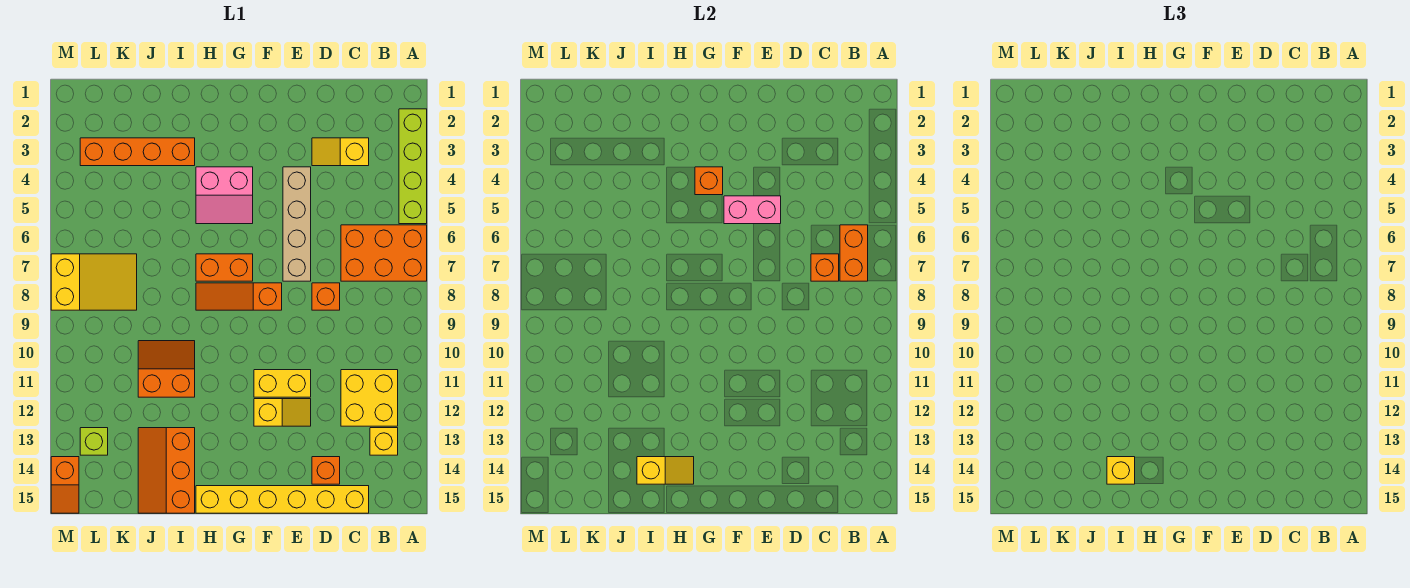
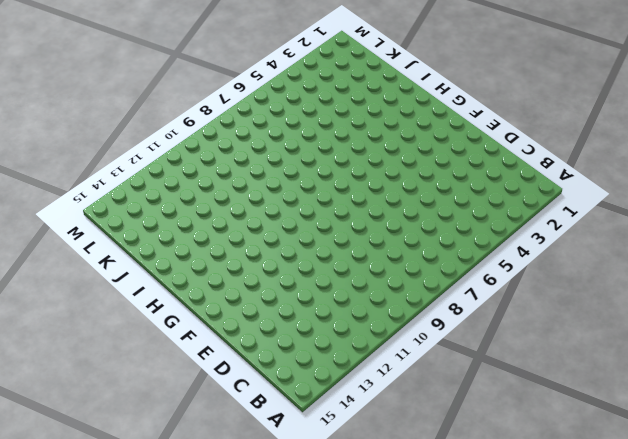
none -> lime 1x4 brick [399,109,427,224]
none -> orange 2x3 brick [341,225,427,281]
none -> yellow 2x2 brick [341,370,398,426]

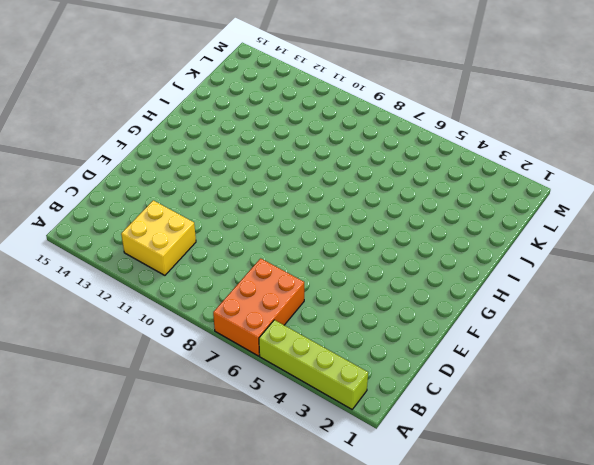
none -> yellow 1x1 brick [370,428,398,455]
none -> yellow 1x2 slope [312,138,369,166]
none -> yellow 1x6 brick [196,486,369,513]

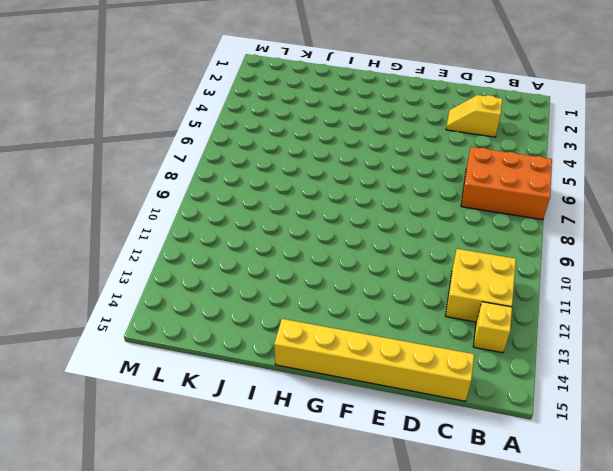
none -> lime 1x4 brick [399,109,427,224]
none -> orange 1x1 brick [312,283,340,310]
none -> orange 1x1 brick [312,457,340,484]

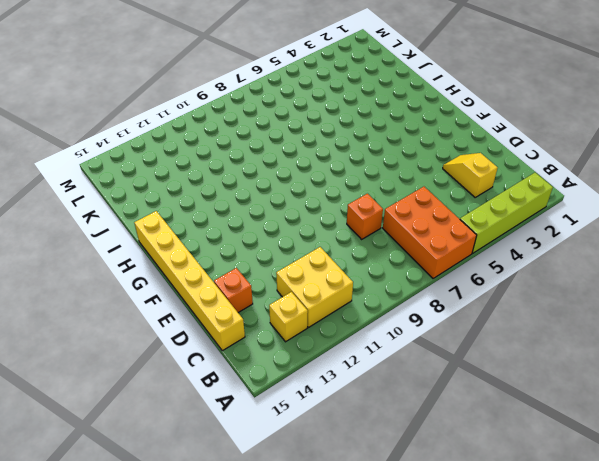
none -> tan 1x4 brick [283,167,311,281]
none -> yellow 1x2 brick [254,370,311,397]
none -> yellow 1x2 slope [254,399,311,426]

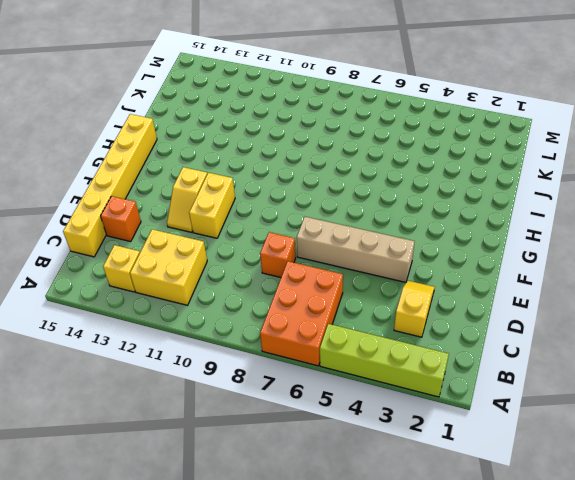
none -> orange 1x3 slope [196,283,282,310]
none -> pink 2x2 slope [196,167,253,224]
none -> orange 1x2 brick [196,254,253,281]

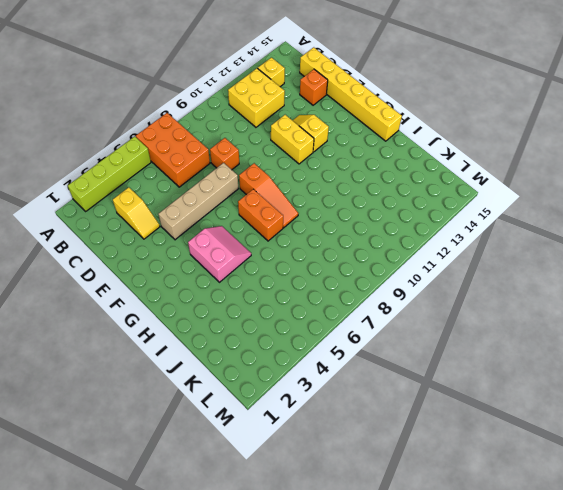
none -> orange 1x4 brick [80,138,195,166]
none -> orange 2x2 slope [138,341,195,397]
none -> orange 2x3 slope [138,428,195,513]

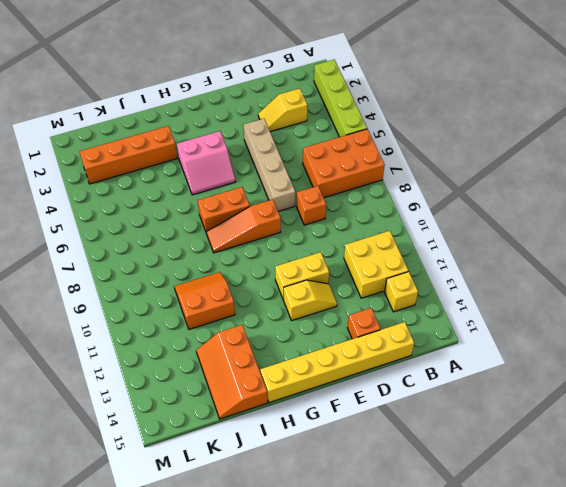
none -> yellow 2x3 slope [51,254,137,310]
none -> lime 1x1 brick [80,428,108,455]
none -> orange 1x2 slope [51,457,79,513]

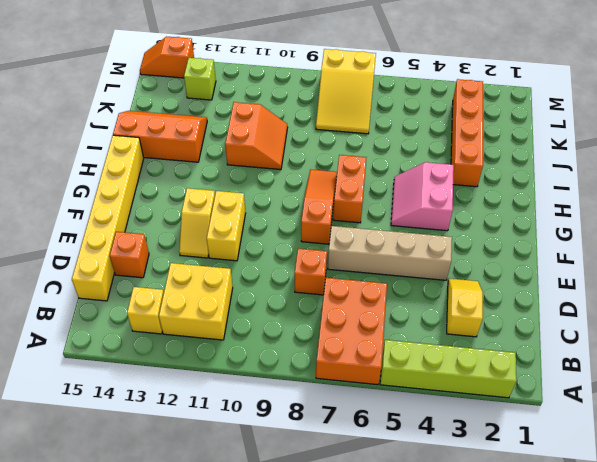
none -> orange 1x2 brick [840,225,868,281]
none -> orange 1x1 brick [811,254,839,281]
none -> pink 1x2 brick [724,196,781,224]

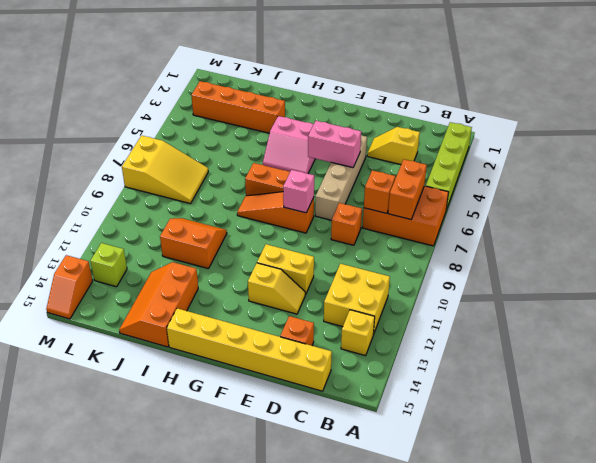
pink 1x1 brick [283,170,314,213] -> none
none -> orange 1x1 brick [695,167,723,195]
none -> yellow 1x2 slope [637,457,694,484]
none -> yellow 1x1 brick [1107,457,1135,484]

